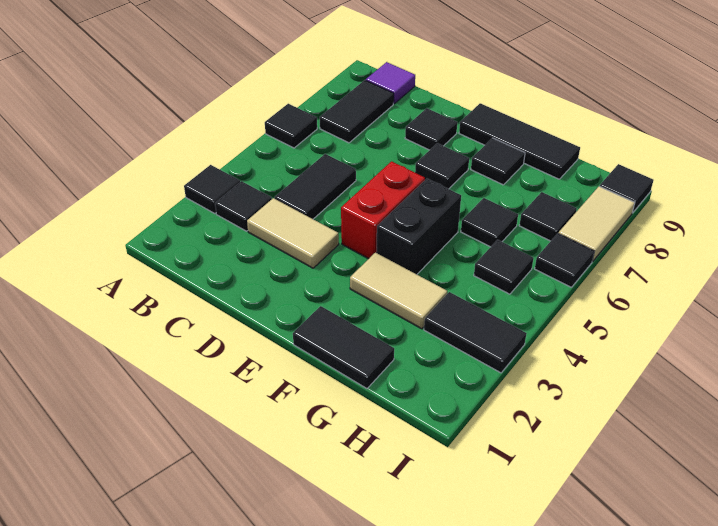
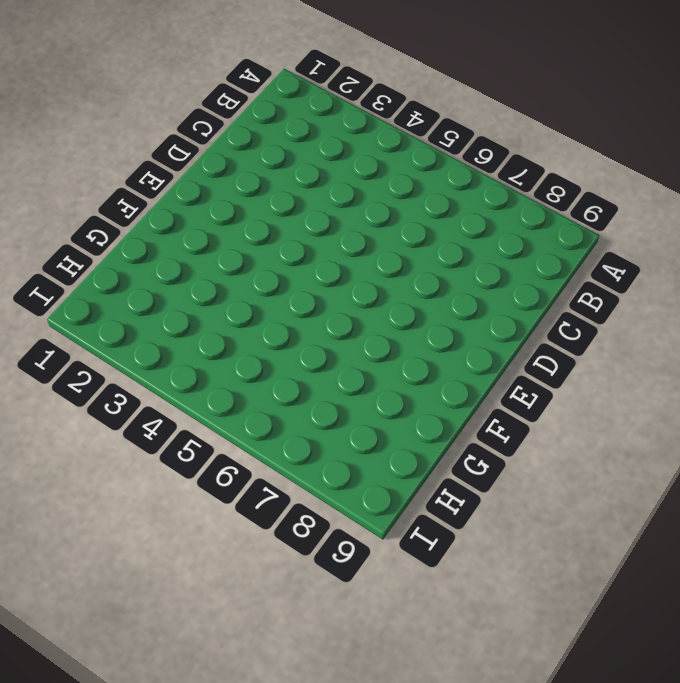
none -> black 1x1 tile [184,165,240,214]
none -> black 1x1 tile [265,104,317,148]
none -> black 1x1 tile [215,181,272,231]

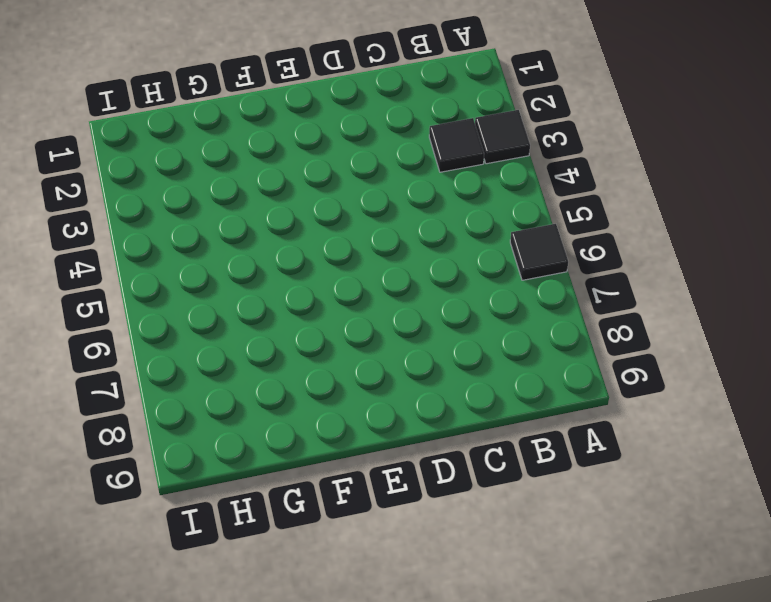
none -> black 1x2 tile [320,80,394,143]
none -> purple 1x1 tile [366,62,415,104]
none -> tan 1x2 tile [247,198,339,268]

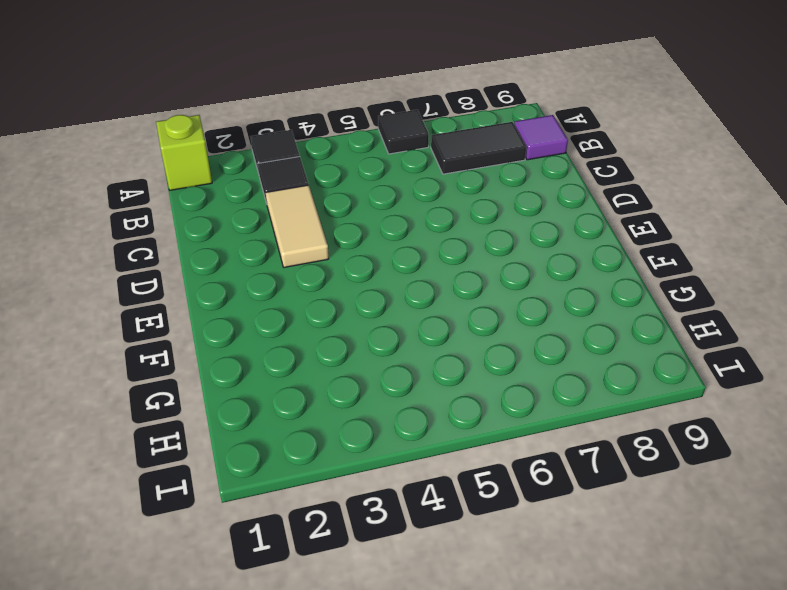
lime 1x1 brick [156,115,212,190] -> none
none -> black 1x2 tile [275,154,356,219]
none -> black 1x1 tile [405,108,457,150]
none -> red 1x2 brick [341,161,425,259]

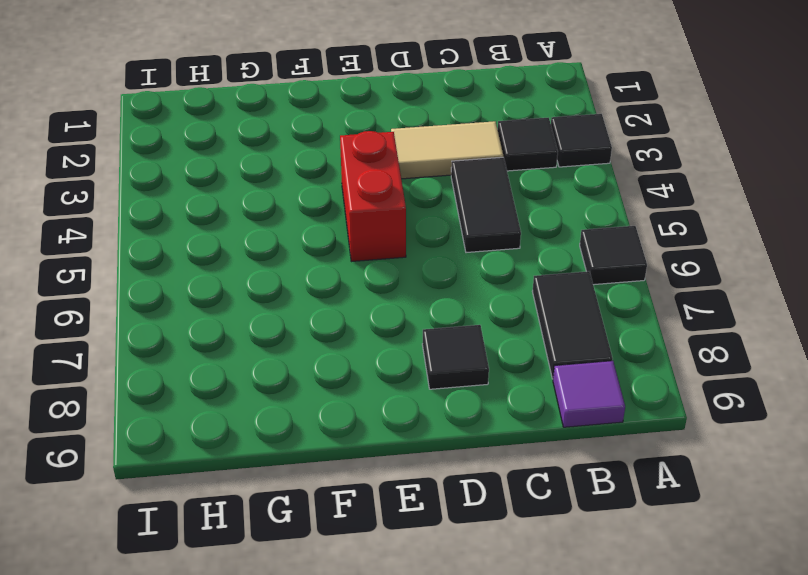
none -> black 1x1 tile [415,143,469,189]
none -> black 1x3 tile [459,103,580,179]
none -> black 1x2 tile [293,306,394,389]

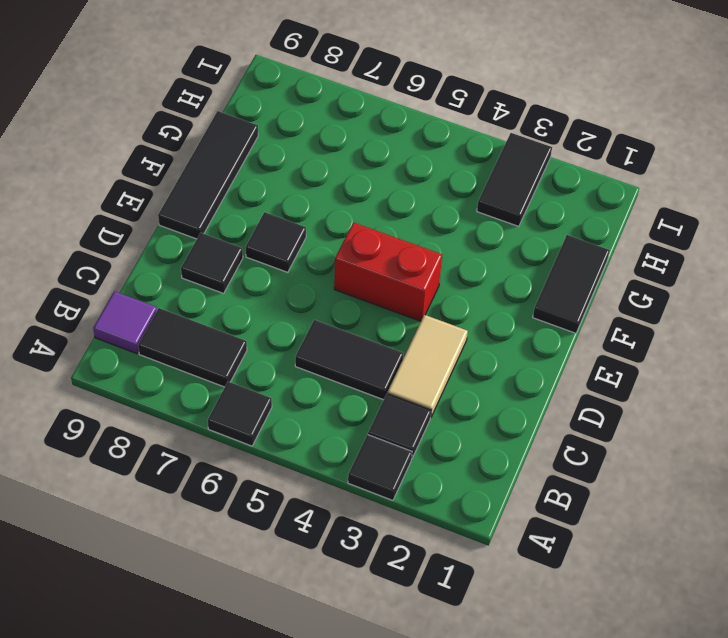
none -> tan 1x2 tile [350,253,447,329]
none -> black 1x2 brick [376,179,461,274]
none -> black 1x1 tile [471,138,525,185]

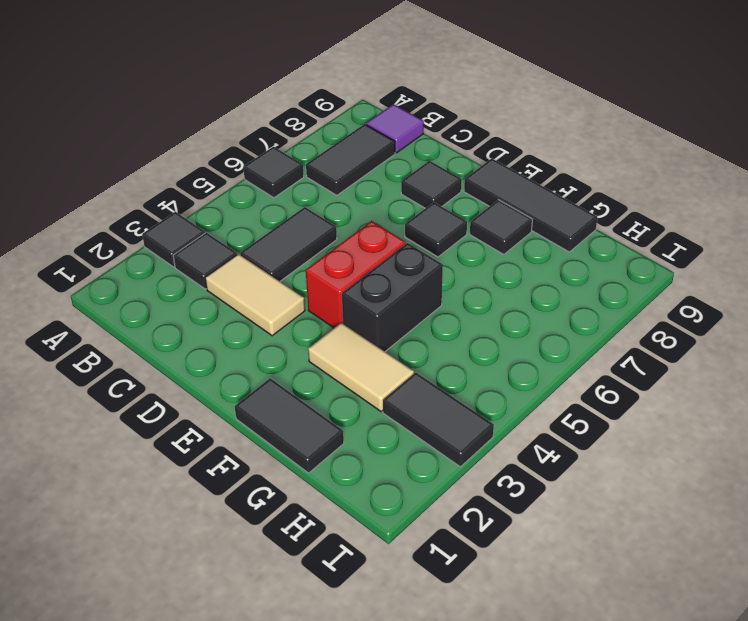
none -> black 1x1 tile [461,198,518,247]
none -> black 1x1 tile [474,240,534,294]
none -> black 1x1 tile [519,192,577,241]

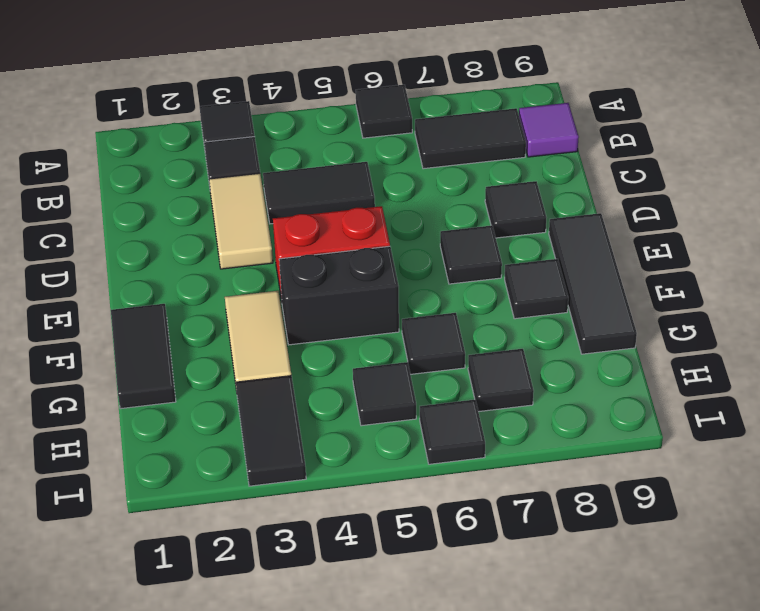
none -> tan 1x2 tile [558,186,635,262]
none -> black 1x1 tile [600,164,654,213]

